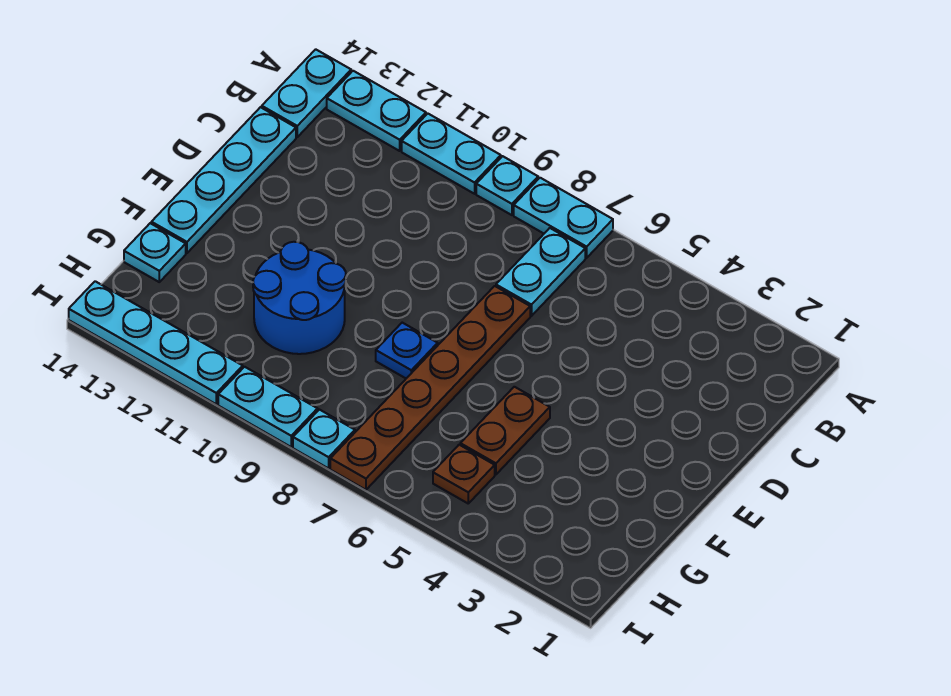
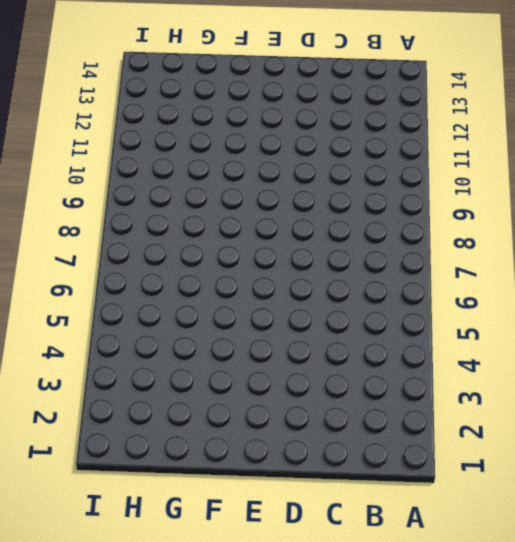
none -> cyan 1x2 plate [514,178,613,258]
none -> cyan 1x1 plate [476,156,538,215]
none -> cyan 1x2 plate [402,114,501,194]

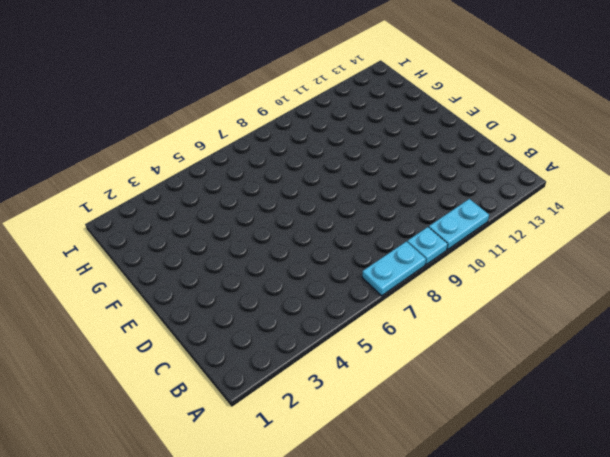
none -> cyan 1x2 plate [327,71,426,151]
none -> cyan 1x2 plate [262,49,351,137]
none -> cyan 1x2 plate [496,228,585,316]

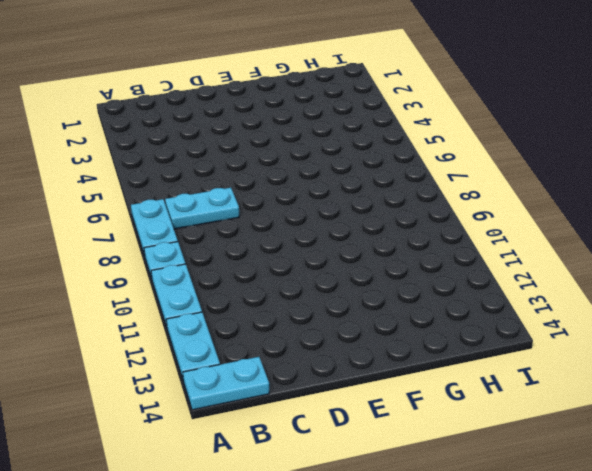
none -> cyan 1x4 plate [151,107,296,253]
none -> brown 1x6 plate [330,286,530,490]
none -> brown 1x2 plate [460,387,550,475]

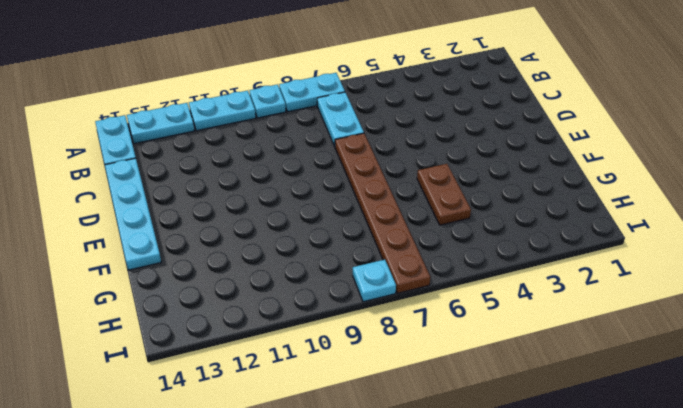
none -> blue 1x1 plate [376,323,438,378]
none -> blue 2x2 round brick [253,242,346,354]
none -> cyan 1x1 plate [124,223,186,282]

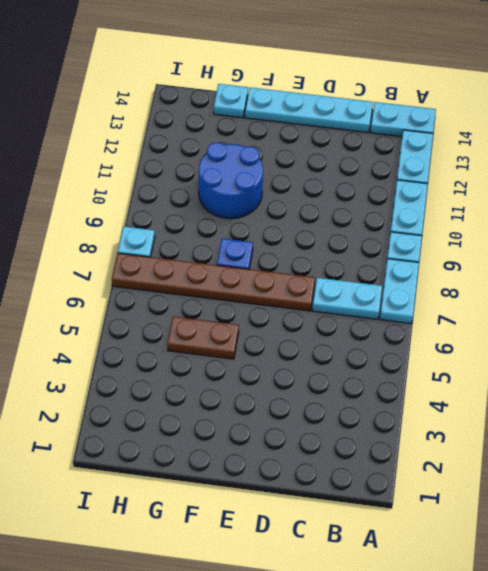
none -> brown 1x1 plate [433,445,495,503]
none -> cyan 1x2 plate [218,367,318,447]
none -> cyan 1x4 plate [69,281,243,404]

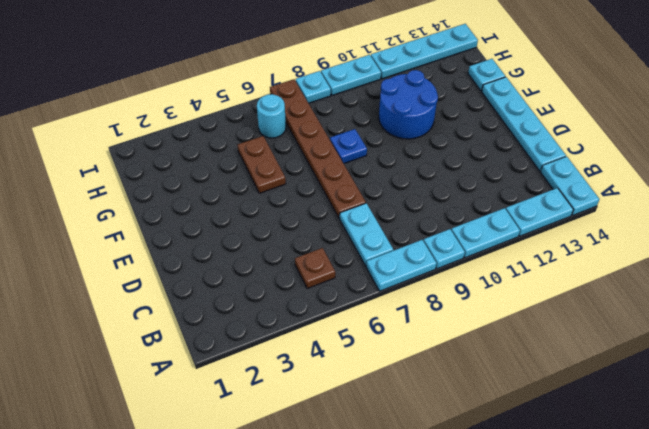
brown 1x1 plate [295,248,335,289] -> brown 1x1 plate moved to [433,445,495,503]
cyan 1x1 round brick [257,94,286,138] -> none

